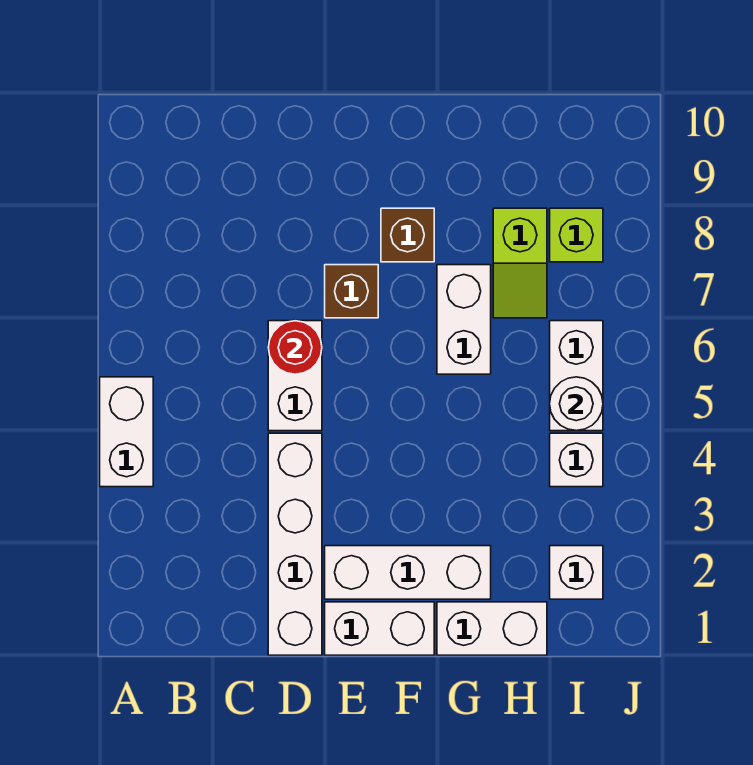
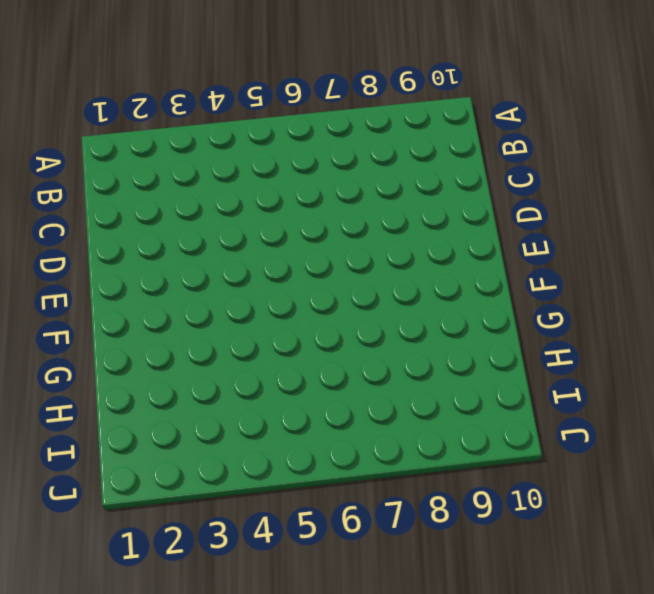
none -> white 1x2 brick [100,377,153,487]
none -> white 1x4 brick [268,433,322,655]
none -> white 1x2 brick [268,321,322,431]

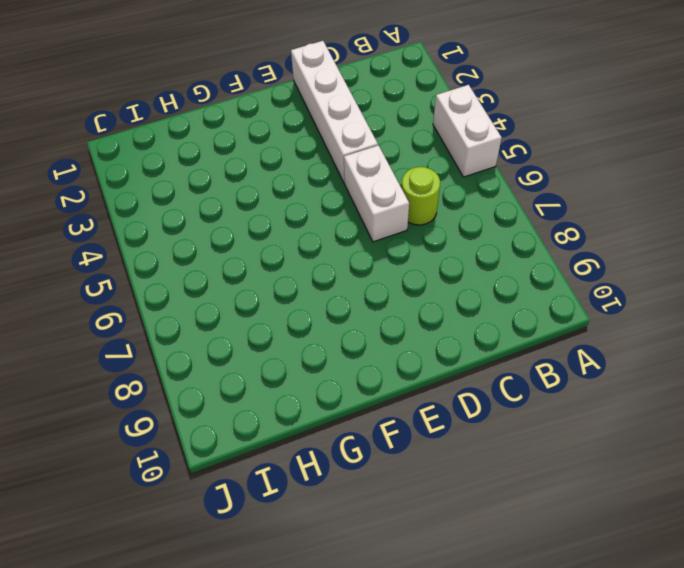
lime 1x1 round brick [402,167,440,225] -> none
none -> white 1x2 brick [325,602,434,655]
none -> white 1x3 brick [325,546,491,599]
none -> brown 1x1 brick [325,265,378,318]

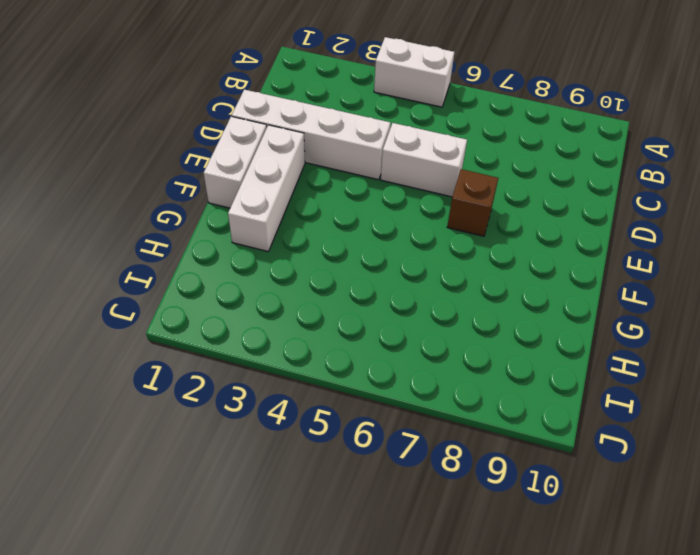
none -> brown 1x1 brick [381,208,434,262]
none -> white 1x2 brick [437,602,547,655]
none -> white 1x2 brick [437,265,491,374]

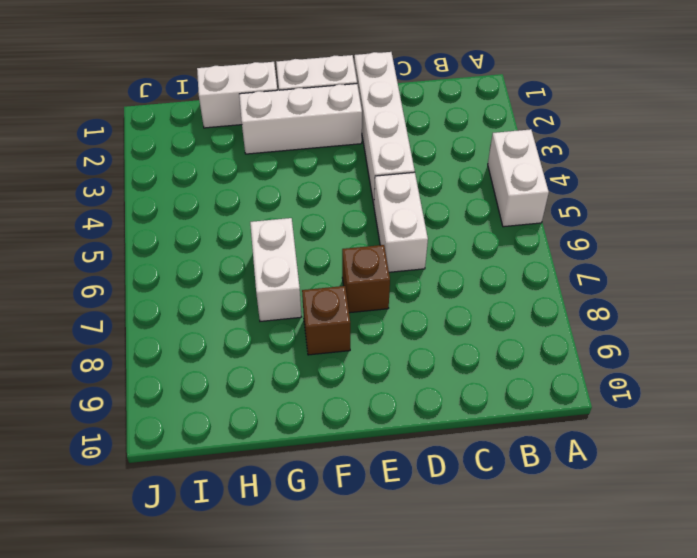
none -> lime 1x2 slope [493,208,547,318]
none -> white 1x1 brick [550,546,603,599]
none -> white 1x1 brick [550,433,603,487]

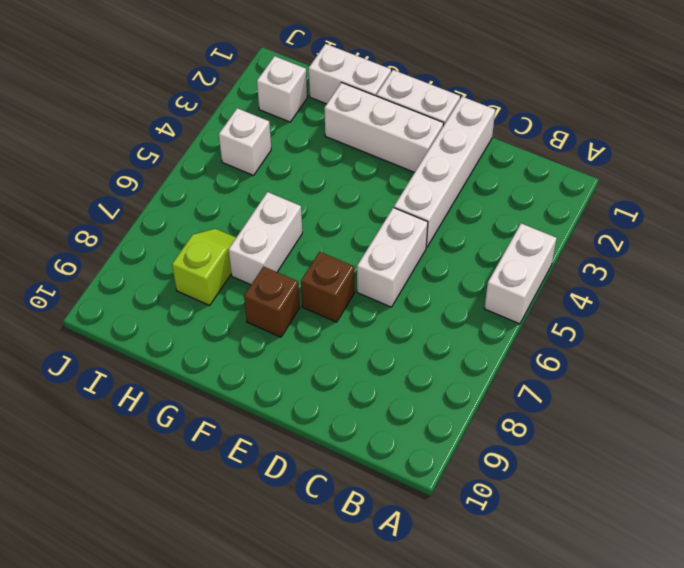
none -> white 1x2 brick [550,321,603,431]
none -> lime 1x1 brick [550,208,603,262]
none -> red 1x1 round brick [268,321,322,374]

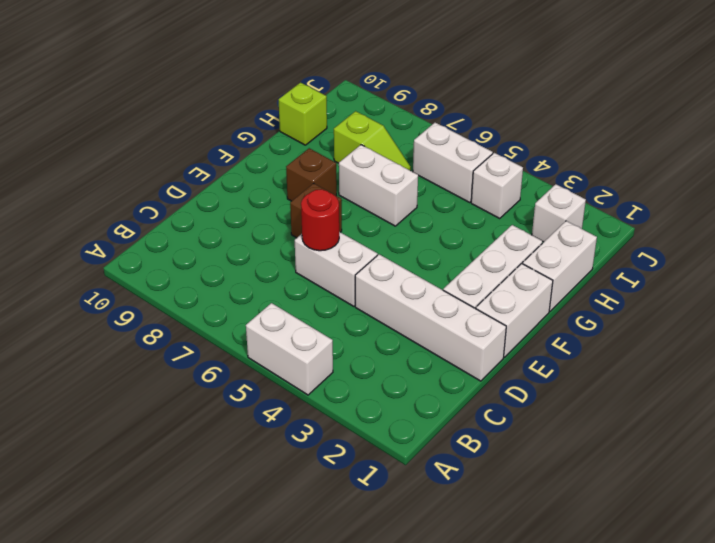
lime 1x1 brick [279,83,327,145] -> lime 1x1 brick moved to [550,208,603,262]
none -> white 1x1 round brick [550,377,603,431]

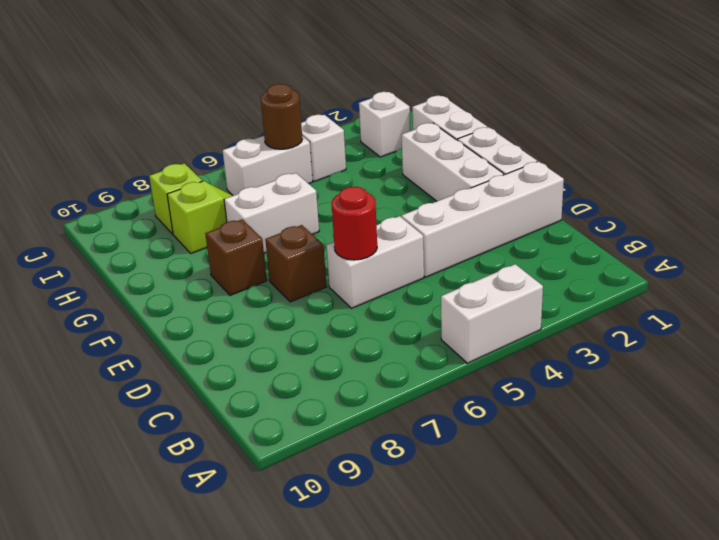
brown 1x1 round brick [261,84,302,149] -> white 1x1 round brick [550,377,603,431]

